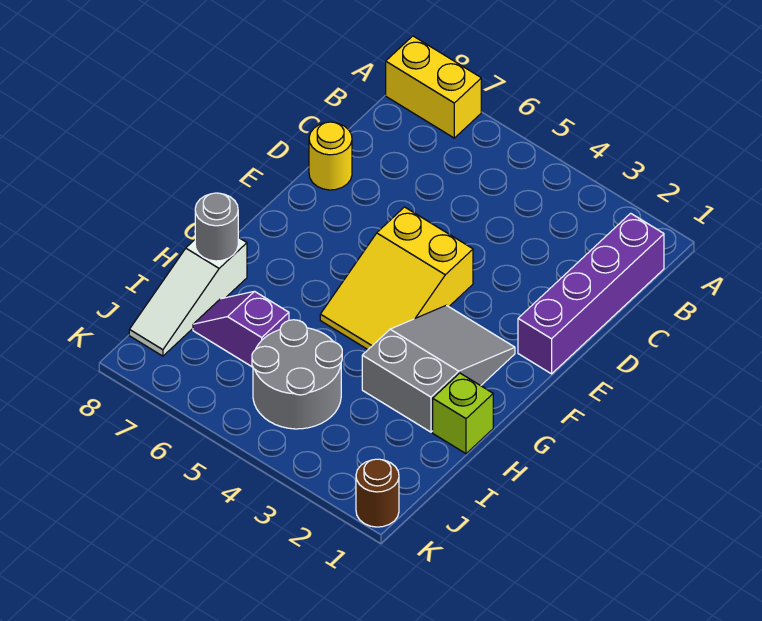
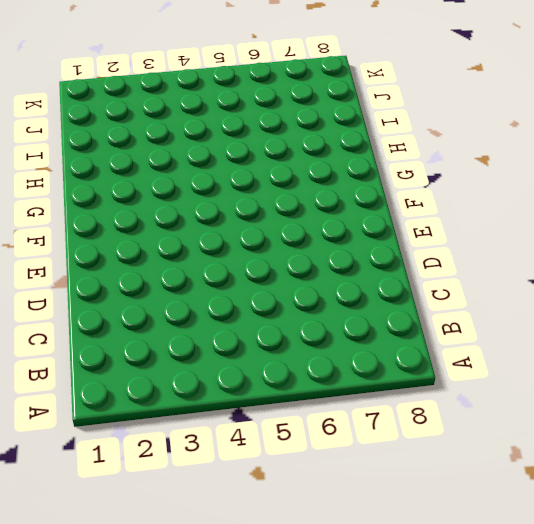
none -> yellow 1x2 brick [386,36,481,138]
none -> purple 1x4 brick [518,213,664,374]

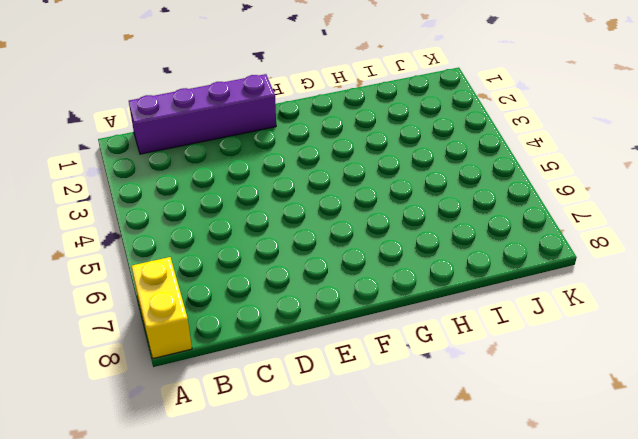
none -> yellow 1x1 round brick [309,122,352,190]
none -> yellow 2x3 slope [320,207,473,349]

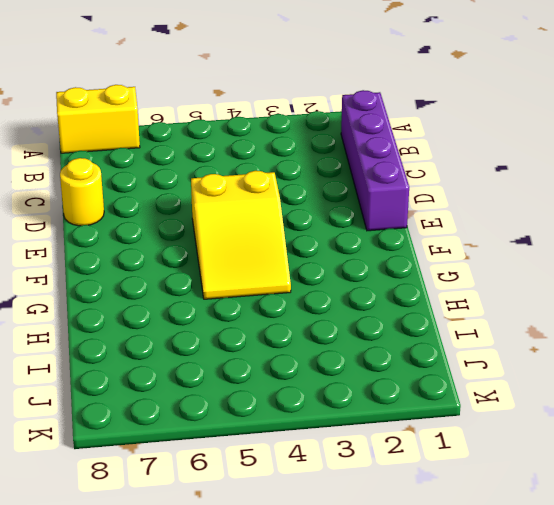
none -> grey 2x3 slope [362,305,515,432]
none -> lime 1x1 brick [433,373,493,454]

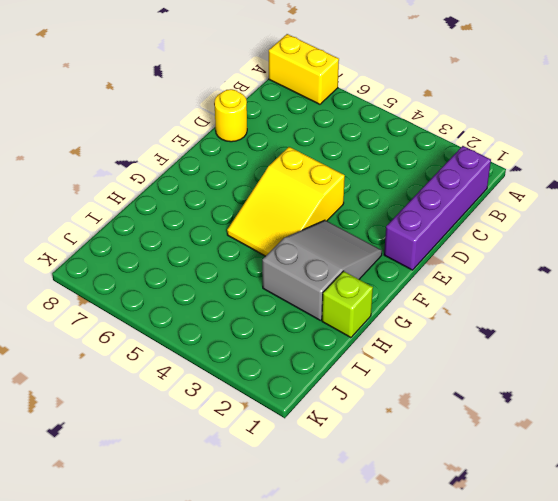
none -> white 1x3 slope [129,237,247,356]
none -> grey 2x2 round brick [252,320,342,429]

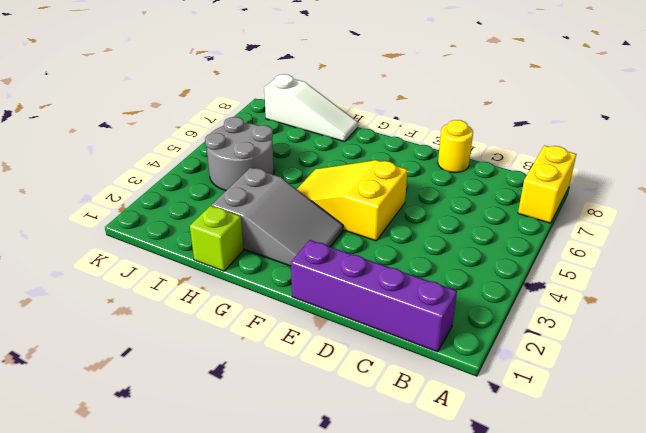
white 1x3 slope [264,74,358,142] -> white 1x3 slope turned to [129,237,247,356]
none -> purple 1x2 slope [193,291,289,367]
none -> brown 1x1 round brick [356,459,399,527]

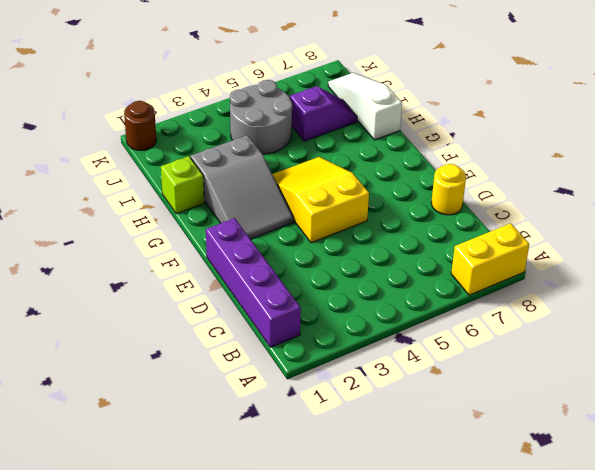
none -> grey 1x1 round brick [195,193,238,261]

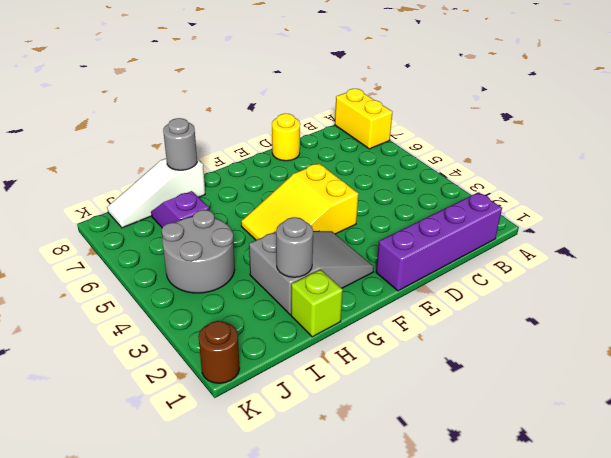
grey 1x1 round brick [276,217,313,277] -> none

